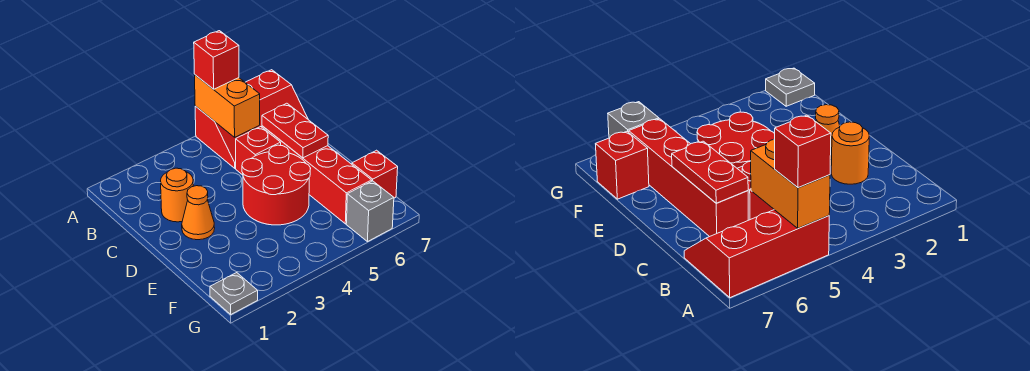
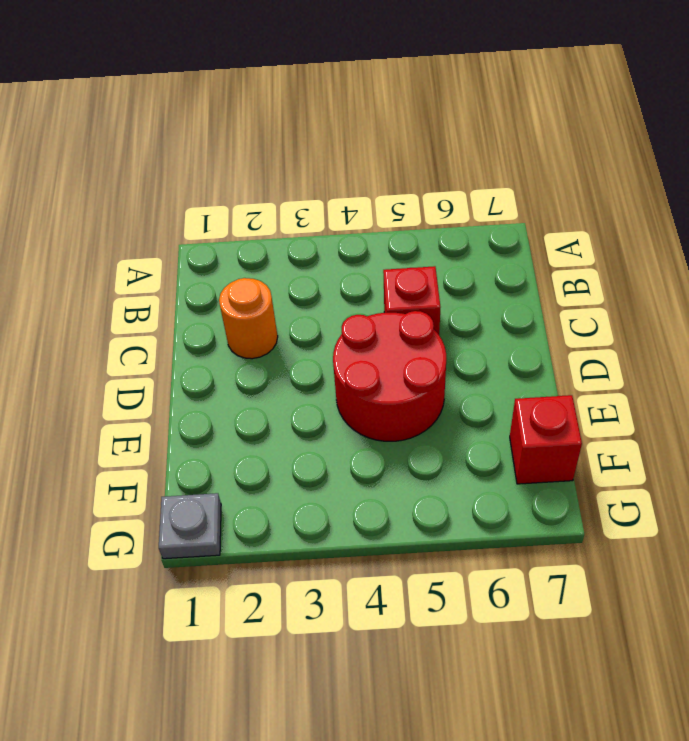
none -> red 2x3 slope [195,70,308,168]
none -> red 1x4 brick [262,126,372,224]
none -> orange 1x1 cone [182,186,215,240]

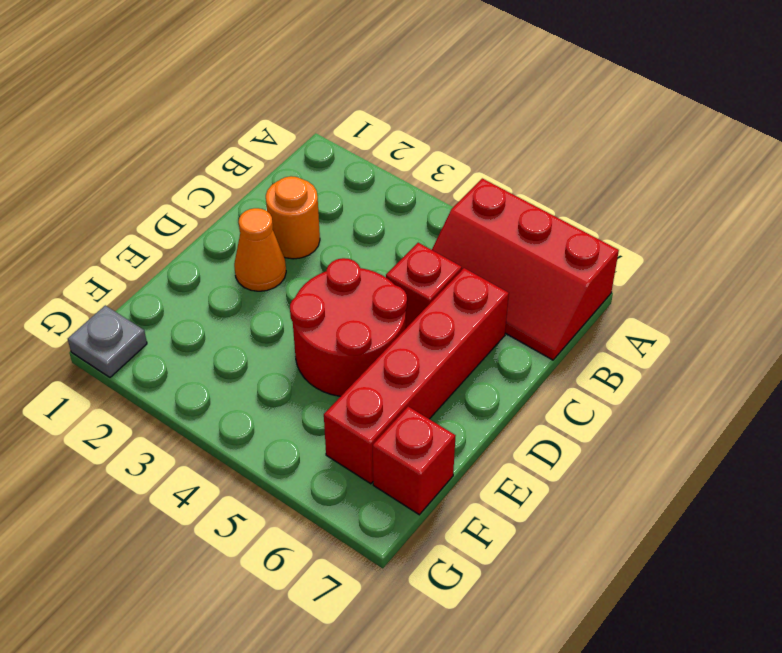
none -> grey 1x1 brick [346,181,394,242]
none -> orange 1x2 brick [195,75,260,137]
none -> red 1x2 plate [262,103,328,158]

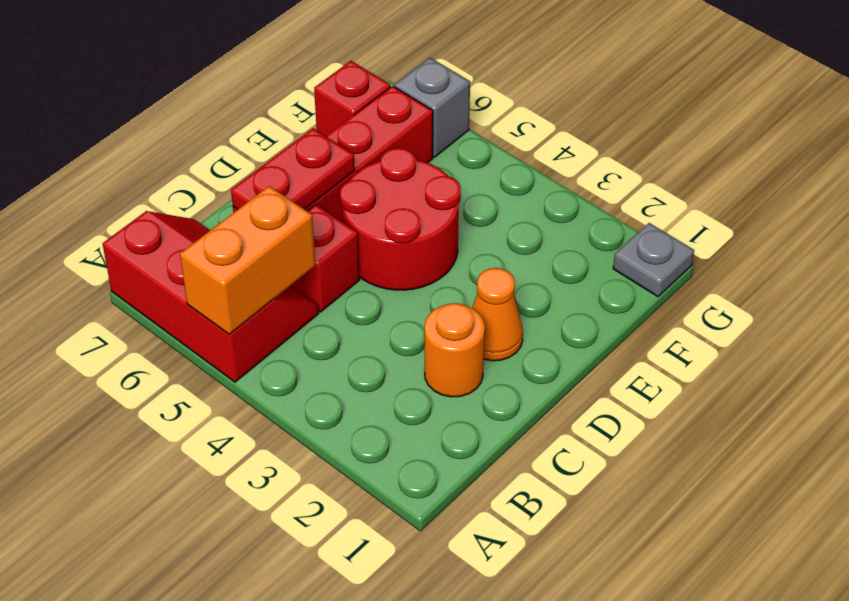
none -> red 1x1 brick [194,31,239,89]

